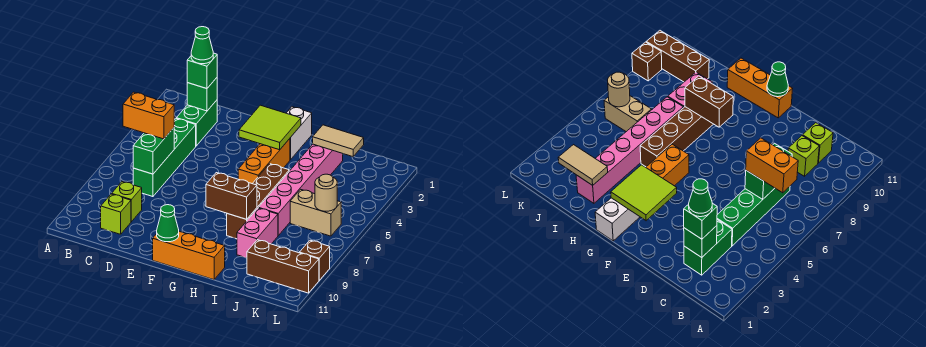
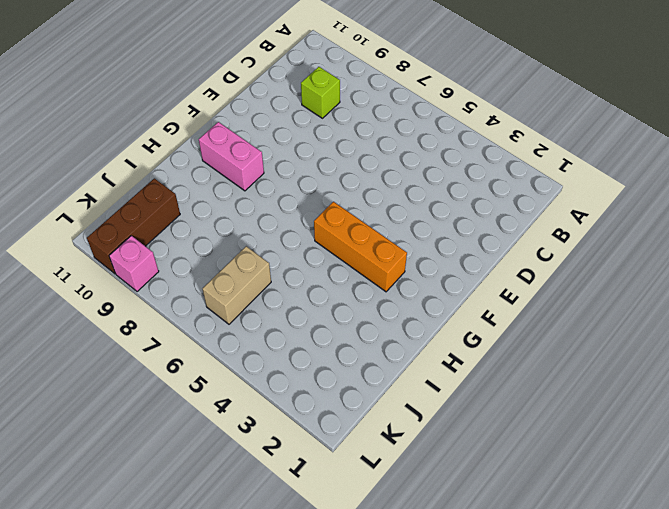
pink 1x2 brick [199,122,264,191] -> pink 1x2 brick moved to [237,208,278,258]
pink 1x1 brick [109,236,159,292] -> brown 1x1 brick [300,240,330,280]
none -> green 1x2 brick [176,100,217,146]
none -> green 1x4 brick [133,119,196,197]
none -> lime 1x1 brick [101,194,131,234]

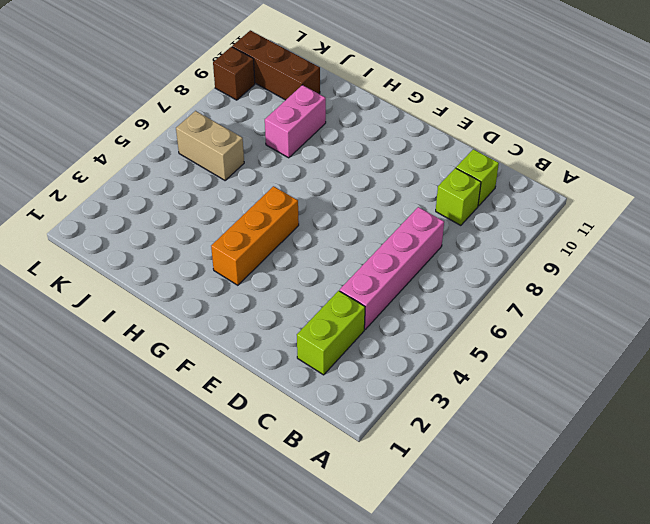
lime 1x2 brick [297,291,365,375] -> green 1x2 brick [176,100,217,146]
pink 1x4 brick [340,207,444,329] -> green 1x4 brick [133,119,196,197]
none -> orange 1x3 brick [153,231,225,280]
none -> white 1x2 brick [287,107,312,160]
none -> brown 1x4 brick [227,164,289,239]

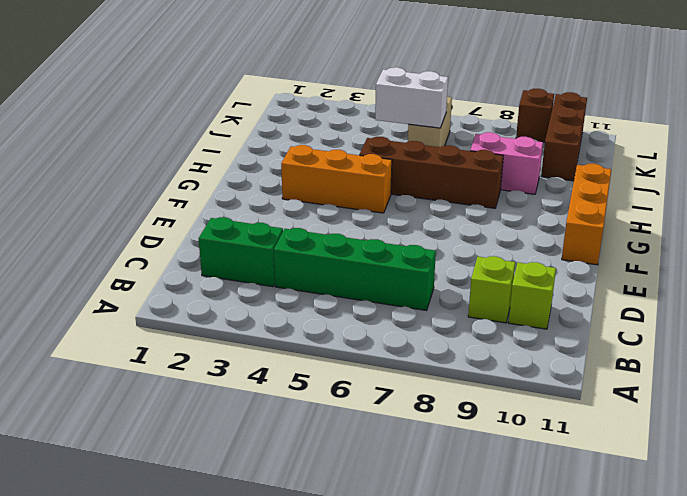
white 1x2 brick [375,67,448,128] -> white 1x2 brick moved to [287,107,312,160]
none -> pink 1x6 brick [258,144,343,235]
none -> green 1x1 brick [187,78,217,111]
none -> green 1x2 brick [133,128,174,174]

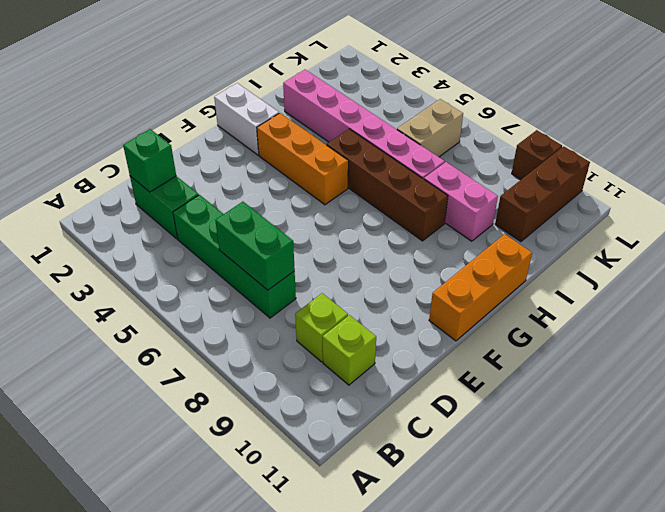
none -> lime 2x2 tile [239,105,301,150]
none -> green 1x1 cone [157,205,179,242]
none -> brown 1x2 brick [206,173,257,219]

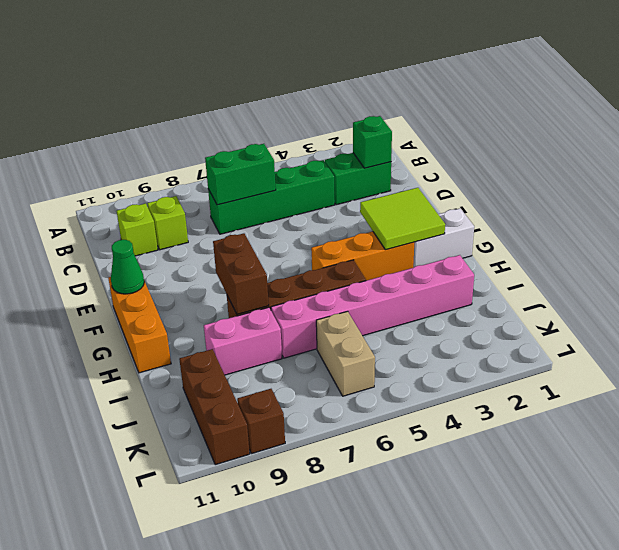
none -> tan 1x2 tile [313,125,364,157]
none -> tan 1x1 round brick [315,174,337,211]
none -> orange 1x2 brick [123,92,174,139]

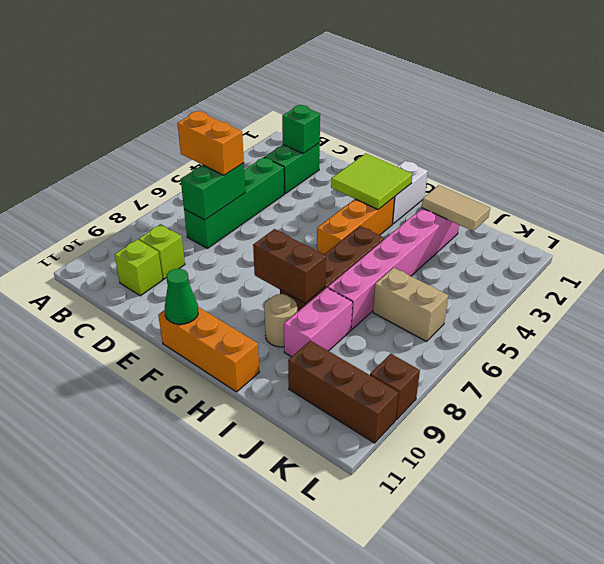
tan 1x1 round brick [264,294,297,347] -> tan 1x1 round brick moved to [315,174,337,211]
none -> green 1x1 brick [187,53,217,89]
none -> green 1x1 cone [191,27,213,64]

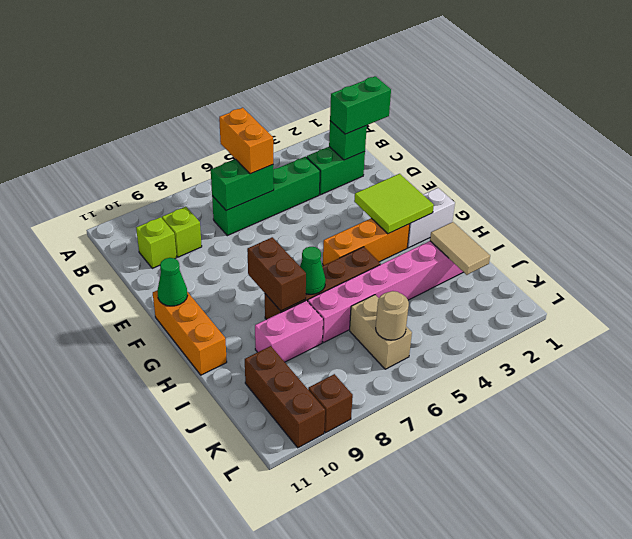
green 1x2 brick [330,76,391,134] -> green 1x1 brick [187,53,217,89]
green 1x1 cone [300,247,326,294] -> green 1x1 cone moved to [191,27,213,64]

